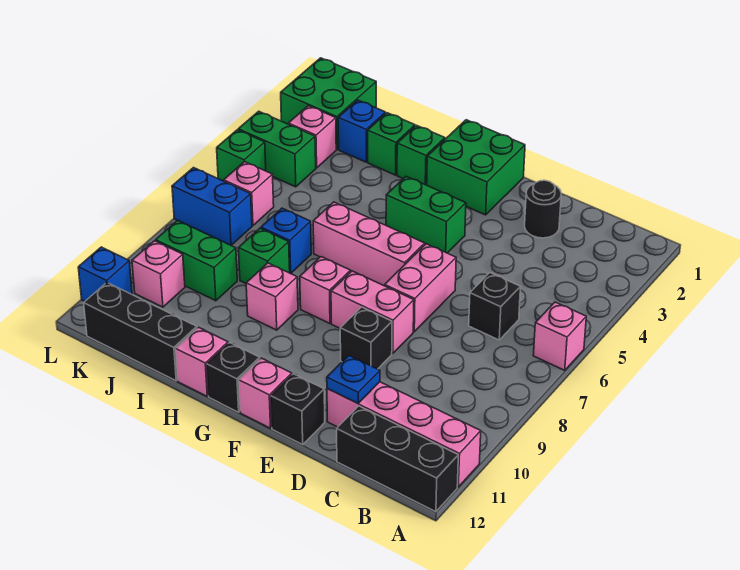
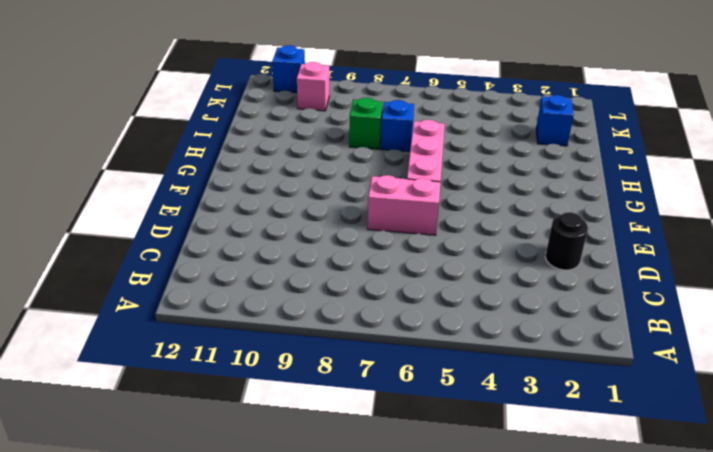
none -> pink 1x1 brick [533,302,586,370]
none -> pink 1x4 brick [327,382,481,487]
none -> black 1x3 brick [337,406,458,512]
none -> black 1x1 brick [469,273,520,340]

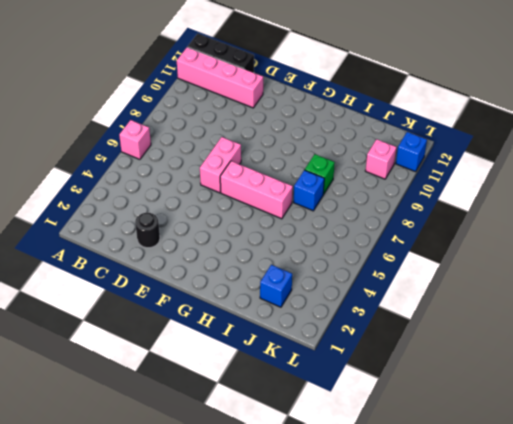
none -> black 1x1 brick [469,273,520,340]
none -> pink 1x2 brick [331,271,414,354]
none -> black 1x1 brick [340,307,392,369]
none -> black 1x1 brick [271,374,325,444]

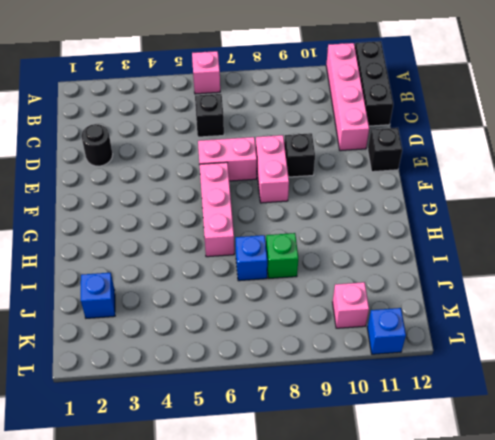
none -> green 2x2 brick [427,120,525,215]
none -> green 1x2 brick [386,176,466,253]
none -> pink 1x1 brick [239,358,292,428]
none -> pink 1x1 brick [300,257,351,323]

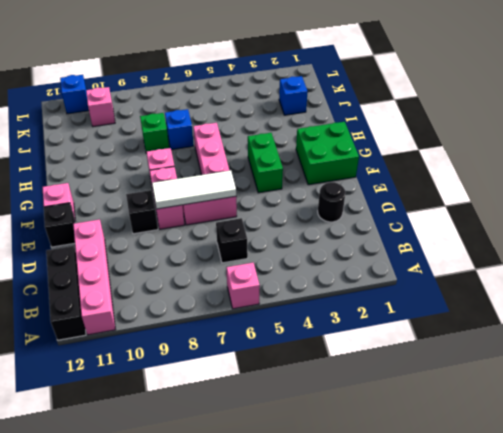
white 1x3 tile [152,170,236,209] -> none
none -> black 1x1 brick [207,343,260,412]
none -> green 1x1 brick [397,125,445,185]
none -> pink 1x1 brick [246,263,298,330]
none -> pink 1x1 brick [176,327,228,396]

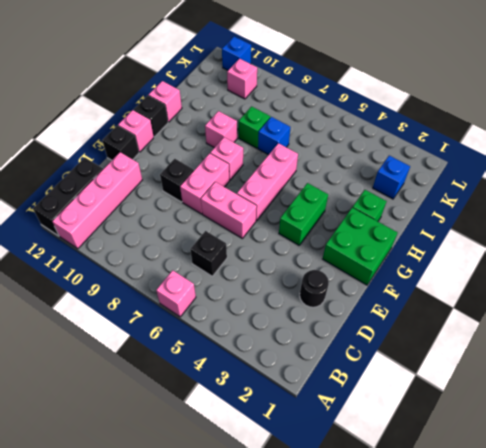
none -> green 1x1 brick [368,113,415,175]
none -> black 1x3 brick [84,283,197,381]
none -> green 1x2 brick [156,220,237,301]
none -> green 2x2 brick [281,58,376,149]

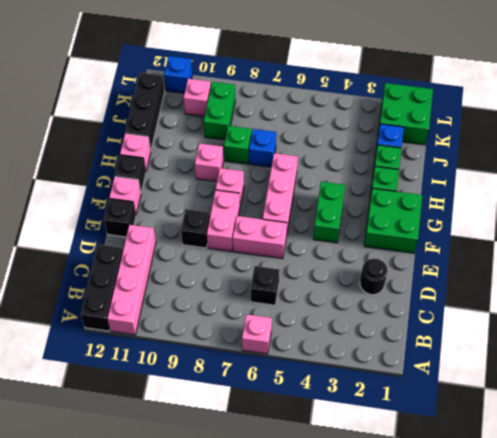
none -> pink 1x1 brick [288,106,336,168]
none -> green 1x2 brick [238,111,316,187]
none -> pink 1x1 brick [224,162,274,226]
none -> blue 1x2 brick [172,168,252,245]

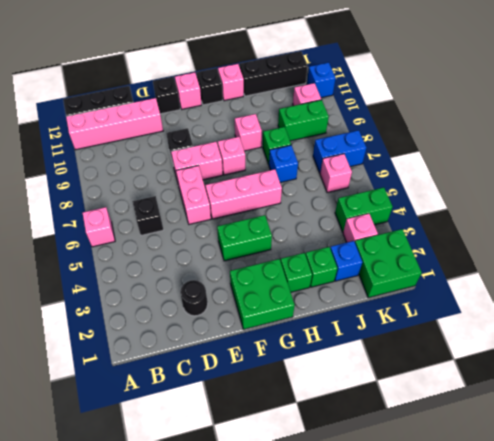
none -> green 1x1 brick [217,130,266,181]
none -> blue 1x1 plate [327,356,380,403]

